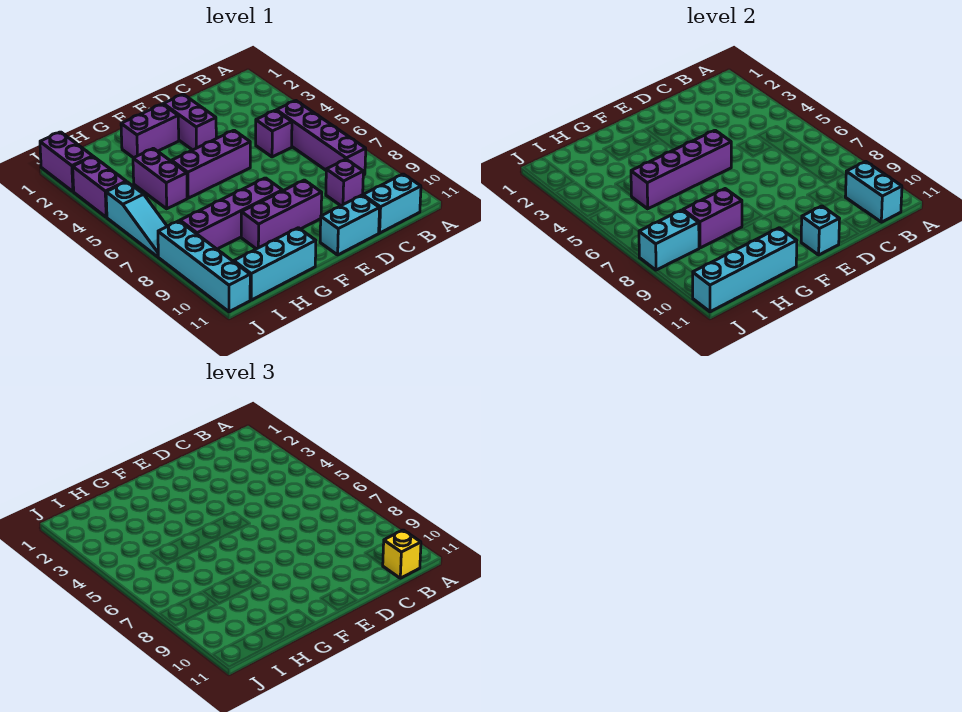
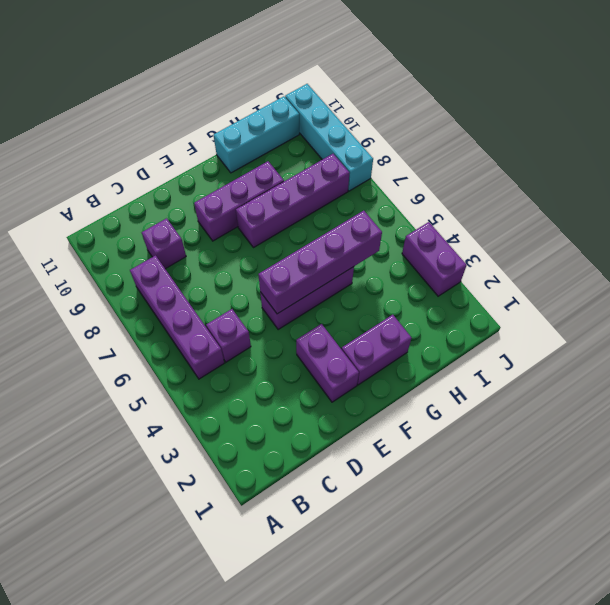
none -> cyan 1x2 brick [363,174,421,233]
none -> cyan 1x2 brick [320,195,380,255]
none -> purple 1x2 brick [133,148,187,209]

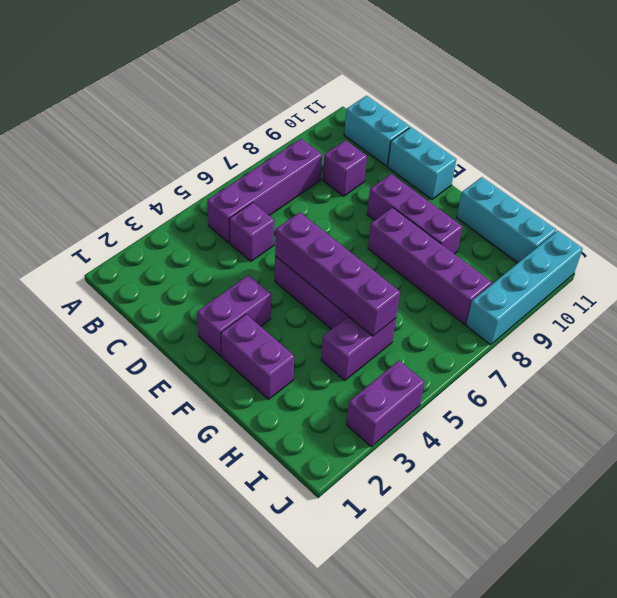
none -> purple 1x2 brick [40,132,93,192]
none -> cyan 1x3 slope [106,182,167,257]
none -> cyan 1x2 brick [845,161,902,222]

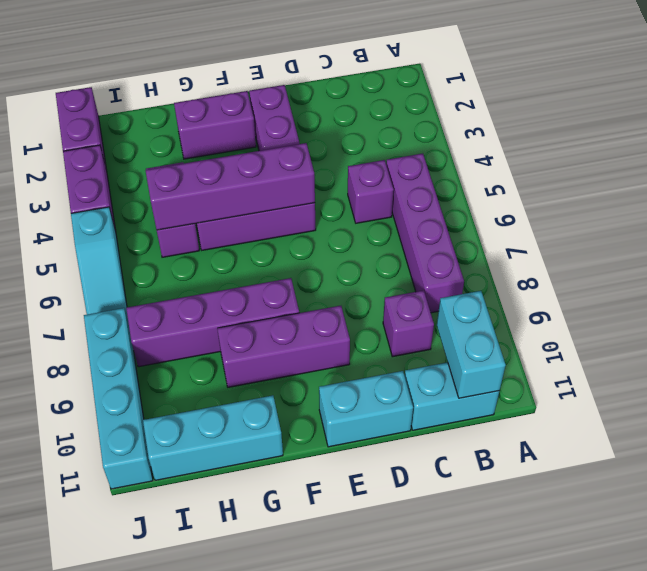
none -> cyan 1x1 brick [801,206,839,255]
none -> purple 1x2 brick [683,189,742,248]
none -> cyan 1x4 brick [693,228,797,312]

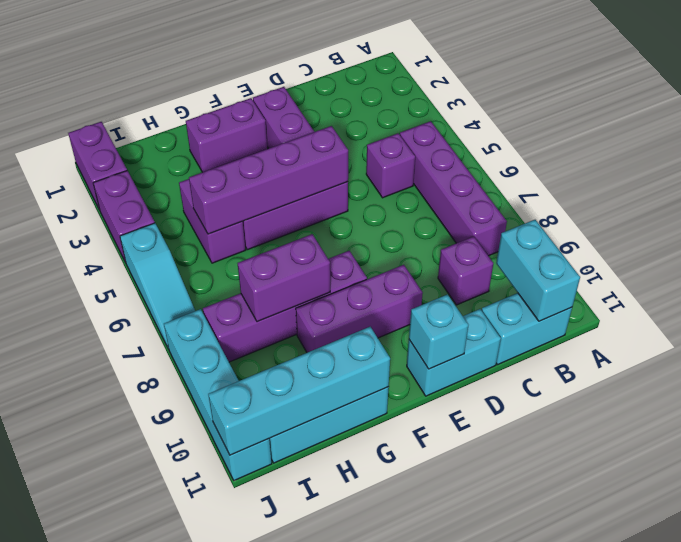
none -> cyan 1x2 brick [639,210,699,270]
none -> yellow 1x1 brick [382,530,421,578]

